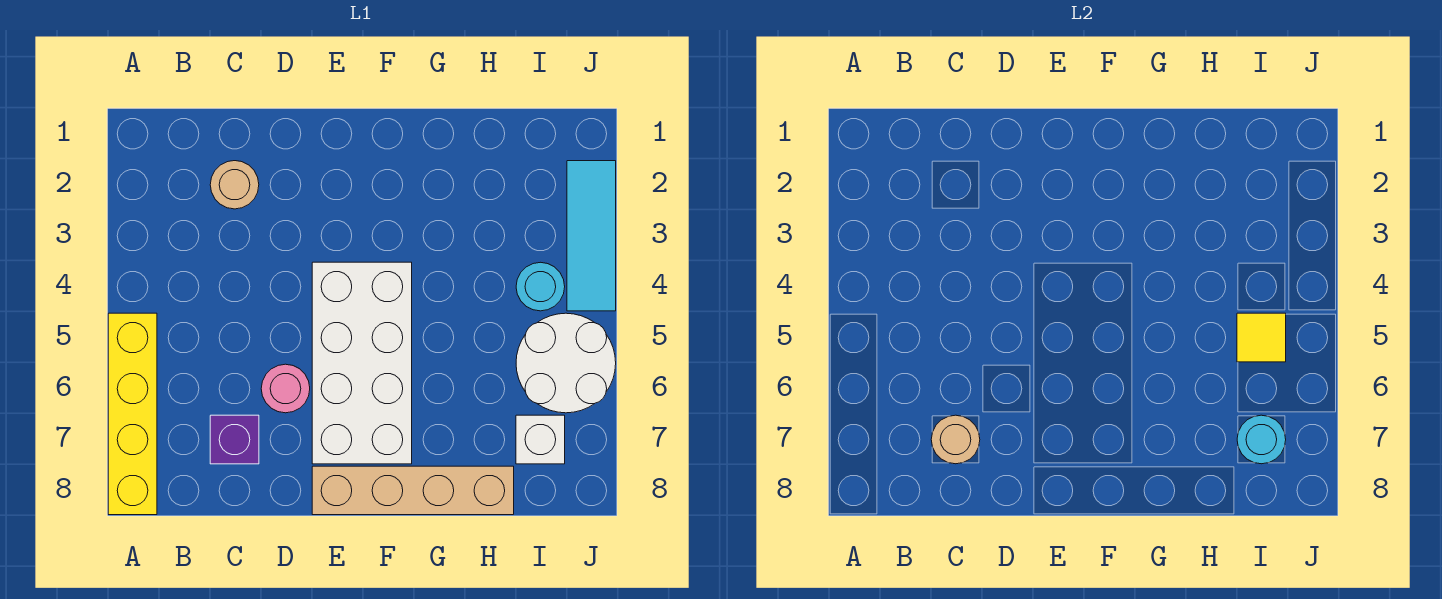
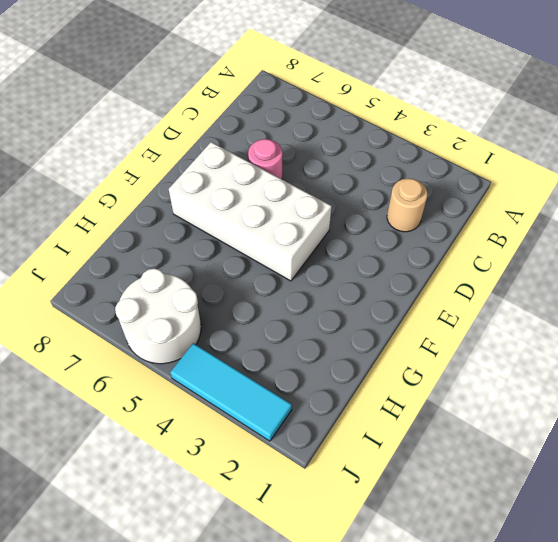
none -> yellow 1x4 brick [108,313,157,515]
none -> purple 1x1 brick [210,415,259,464]
none -> tan 1x4 brick [312,466,514,515]

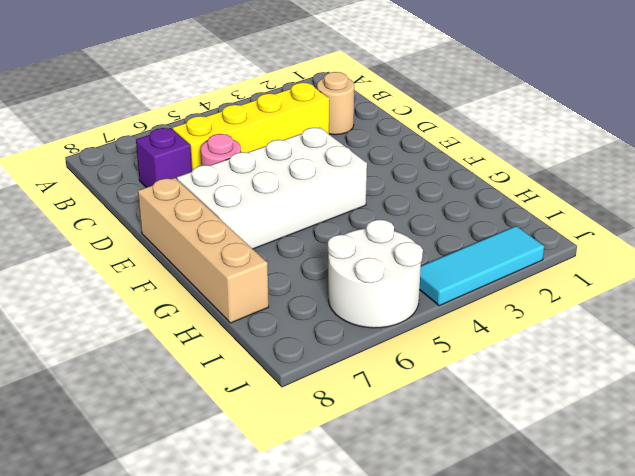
yellow 1x4 brick [173,83,329,171] -> yellow 1x4 brick moved to [108,313,157,515]
none -> cyan 1x1 round brick [516,262,565,311]
none -> white 1x1 brick [516,415,565,464]
none -> tan 1x1 round brick [931,415,980,464]

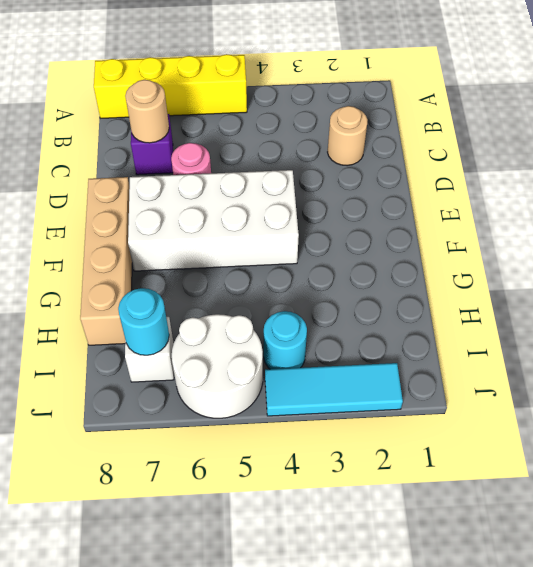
none -> yellow 1x1 tile [1237,313,1286,362]

